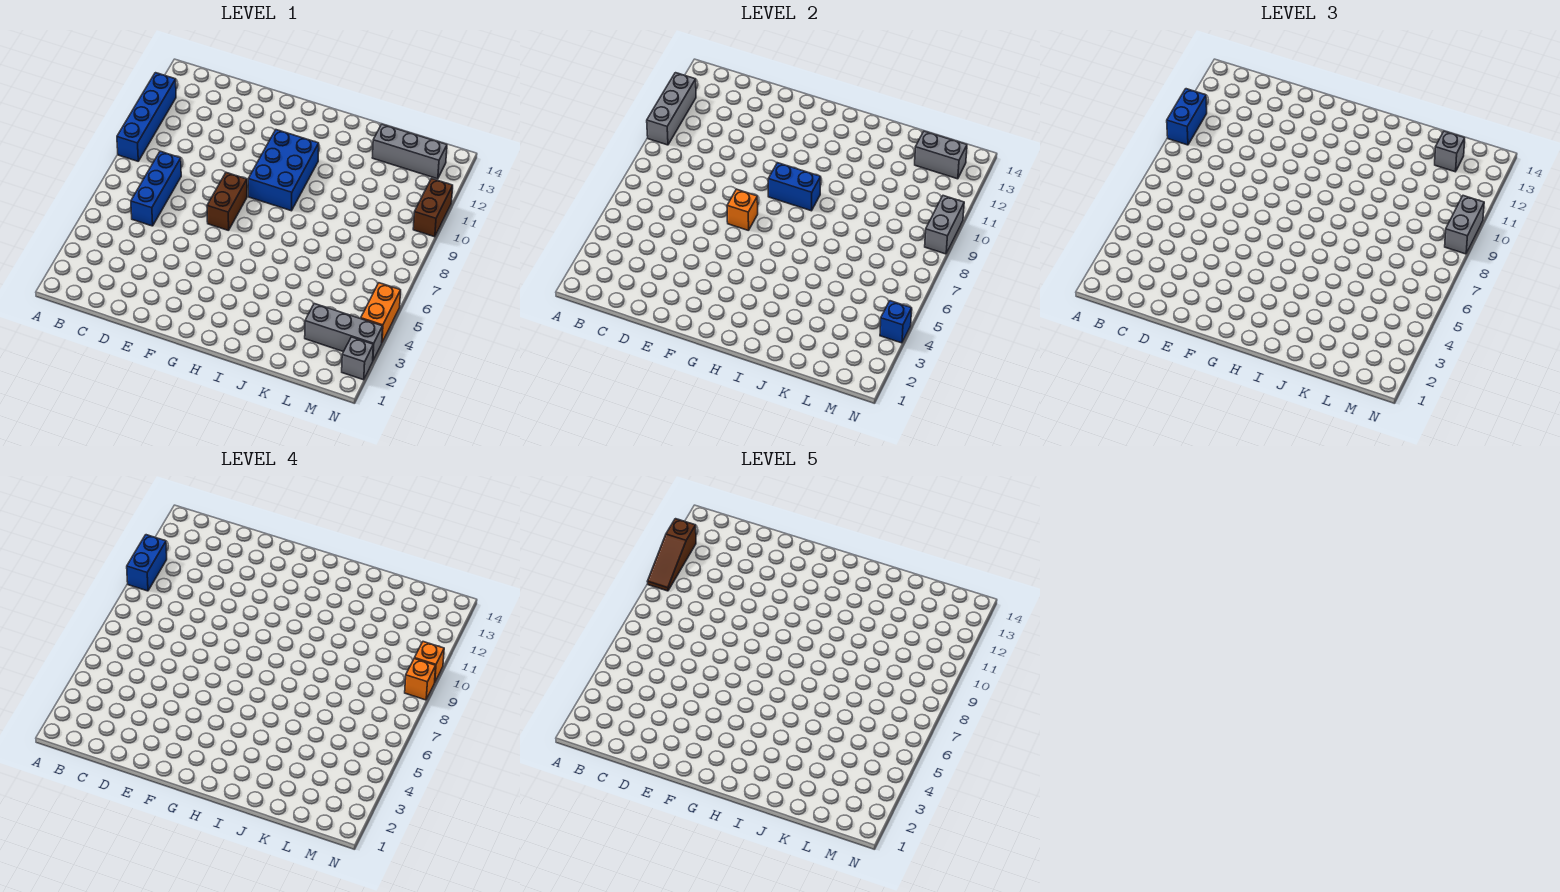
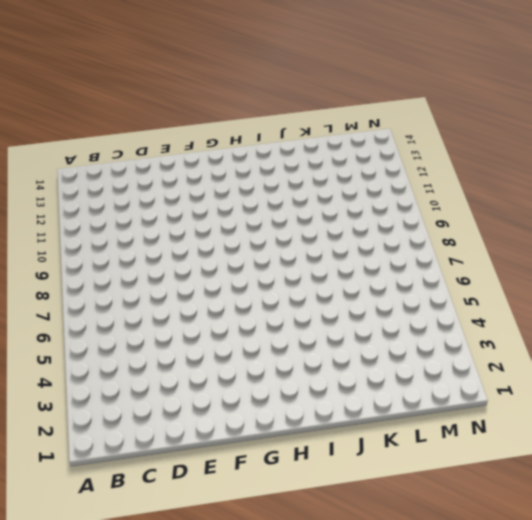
none -> blue 1x4 brick [117,73,176,161]
none -> blue 1x3 brick [131,151,181,226]
none -> brown 1x2 brick [207,173,247,231]

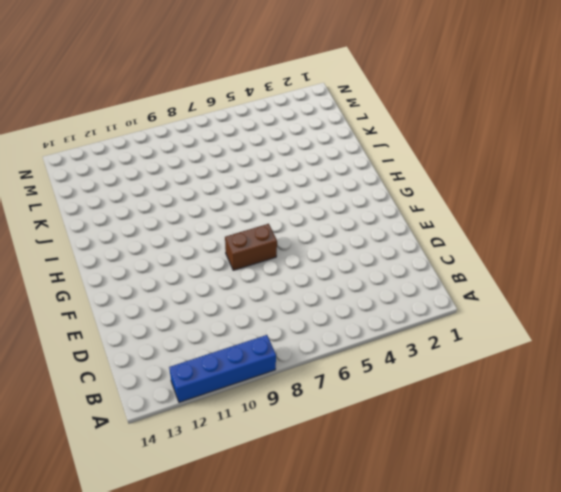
none -> blue 1x3 brick [131,151,181,226]
none -> blue 2x3 brick [248,130,319,211]
none -> grey 1x3 brick [372,124,447,179]

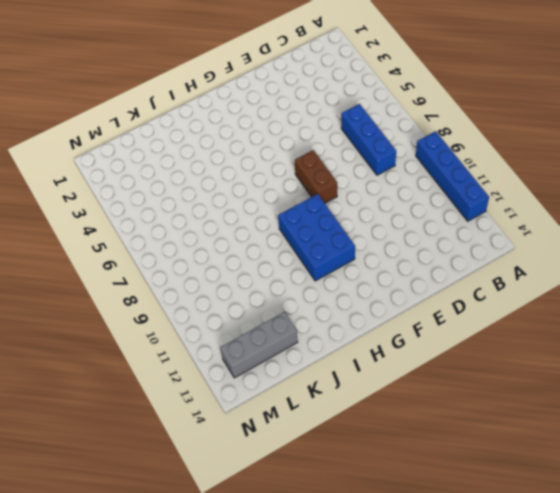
none -> grey 1x3 brick [305,304,383,360]
none -> grey 1x1 brick [342,337,373,380]
none -> orange 1x2 brick [361,283,401,342]

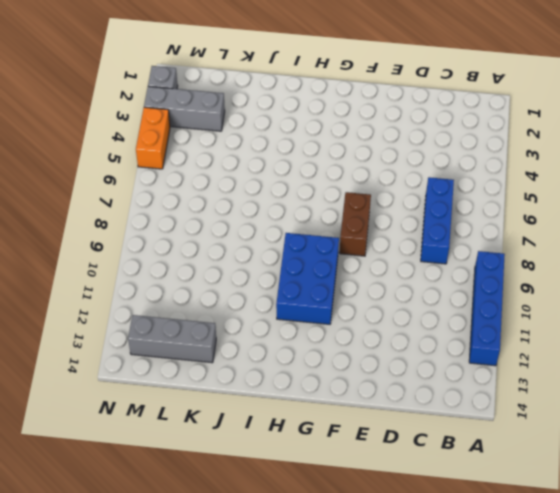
none -> brown 1x2 brick [413,179,453,237]
none -> grey 1x3 brick [647,73,696,145]
none -> orange 1x1 brick [727,189,758,231]

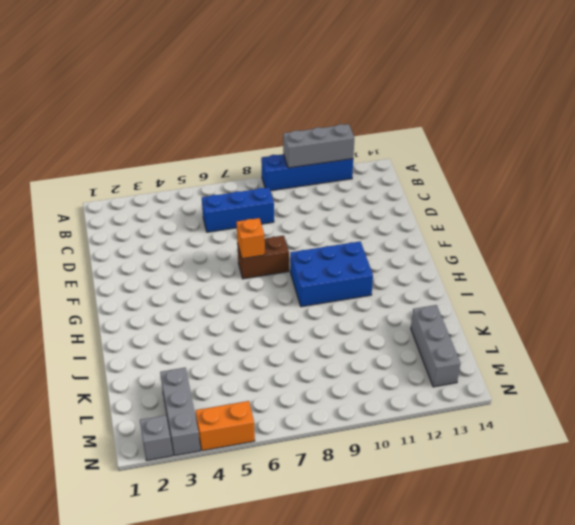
none -> brown 1x2 brick [413,179,453,237]
none -> blue 1x2 brick [768,163,821,211]
none -> grey 1x2 brick [915,131,967,179]

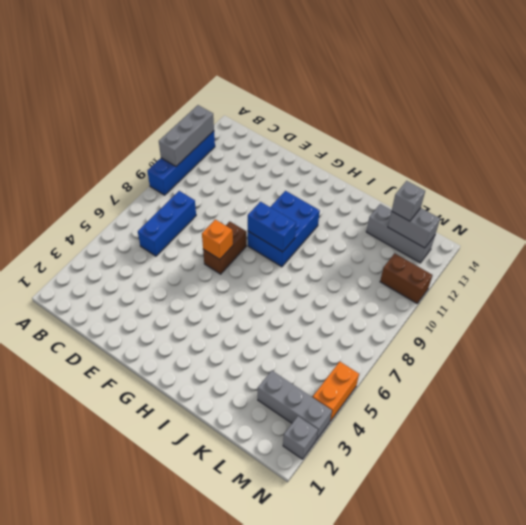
brown 1x2 brick [380,253,432,303] -> brown 1x2 brick turned to [413,179,453,237]
none -> blue 1x1 brick [880,301,912,343]
none -> grey 1x2 brick [925,196,964,254]
none -> blue 1x2 brick [1167,89,1207,145]

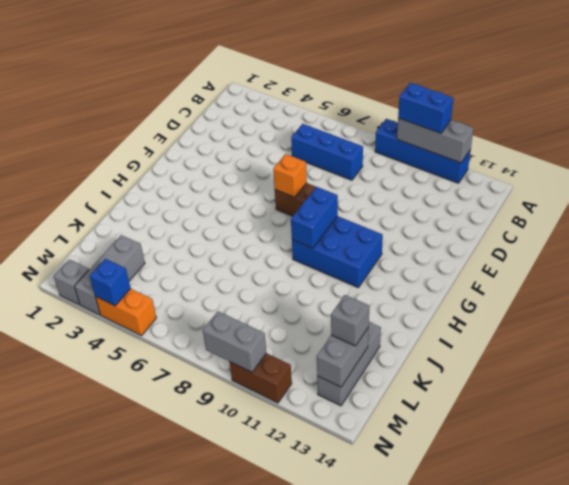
none -> grey 1x2 brick [1445,196,1484,254]
none -> blue 1x2 brick [127,535,167,591]
none -> orange 1x1 brick [405,659,436,700]

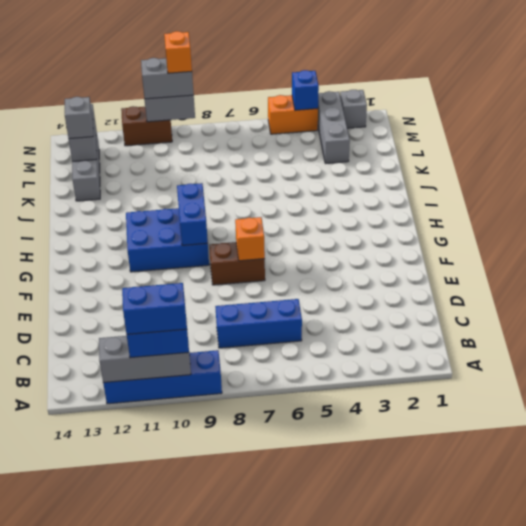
none -> orange 1x1 brick [414,642,444,682]
none -> brown 1x3 slope [648,519,696,591]

